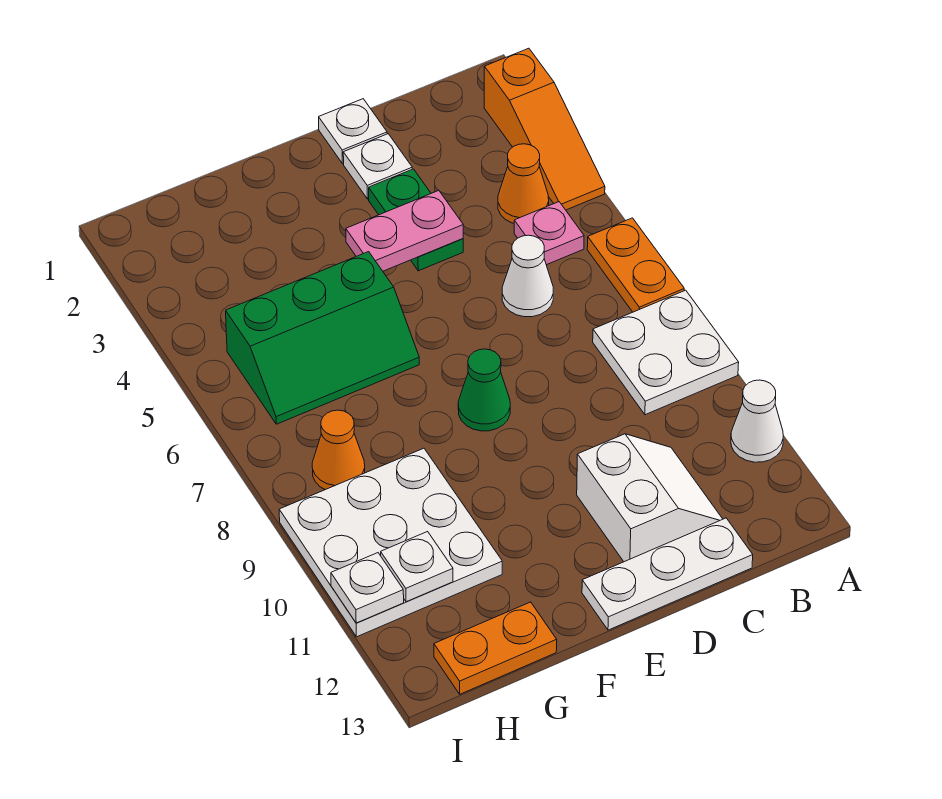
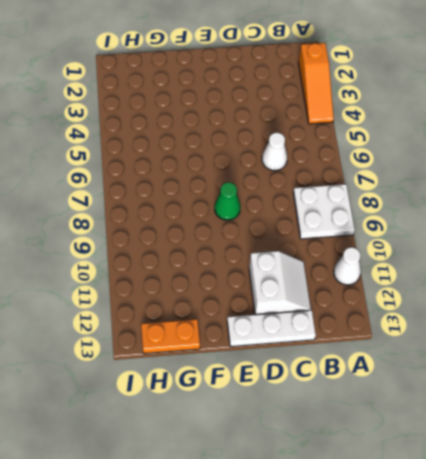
none -> orange 1x2 plate [587,218,684,312]
none -> orange 1x1 cone [498,144,549,223]
none -> pink 1x1 plate [514,202,584,265]

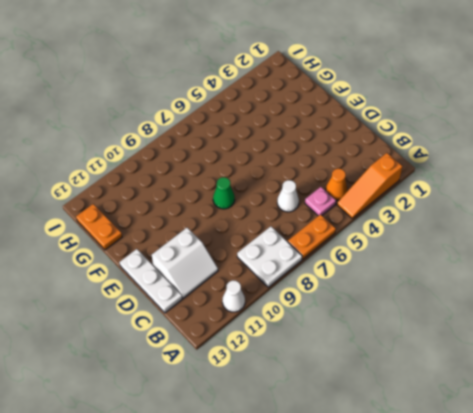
none -> white 1x1 plate [319,99,387,164]
none -> white 1x1 plate [343,134,412,199]
none -> green 1x2 plate [369,169,463,271]

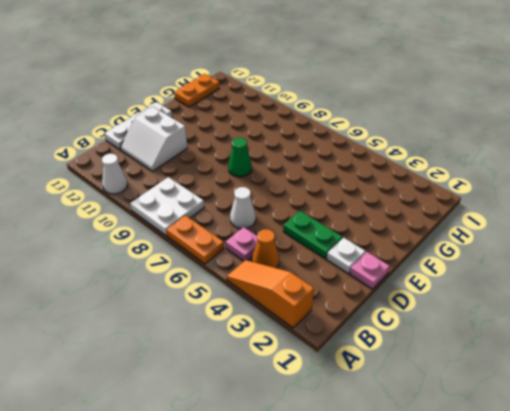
pink 1x1 plate [350,252,390,289] -> white 1x1 plate [319,99,387,164]
none -> green 2x3 slope [226,252,419,424]
none -> white 3x3 plate [279,448,502,637]
none -> orange 1x1 cone [312,410,365,490]

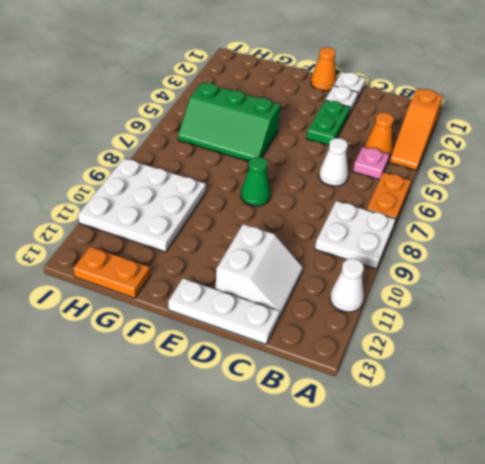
orange 1x1 cone [311,47,336,91] -> orange 1x1 cone moved to [312,410,365,490]
none -> pink 1x2 plate [346,190,463,271]
none -> white 1x1 plate [381,532,453,602]
none -> white 1x1 plate [331,553,404,623]

